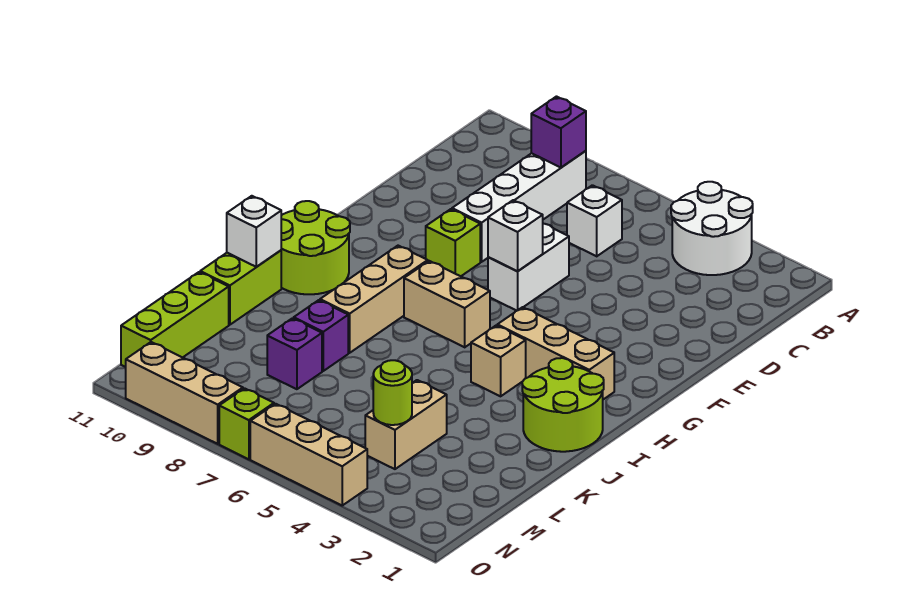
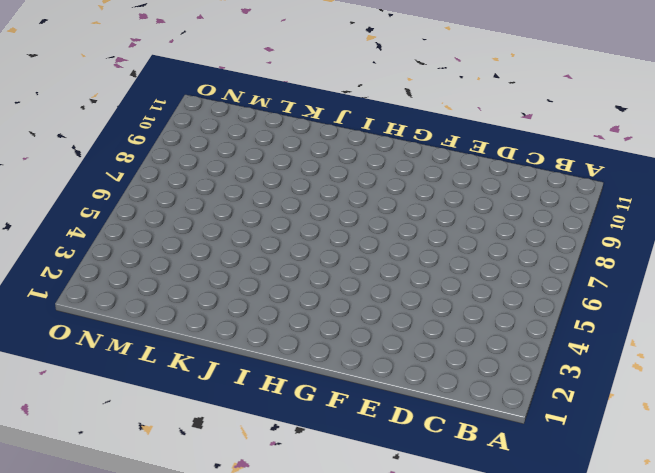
none -> white 2x2 round brick [671,182,753,275]
none -> white 1x4 brick [452,151,586,262]
none -> white 1x1 brick [567,185,622,256]

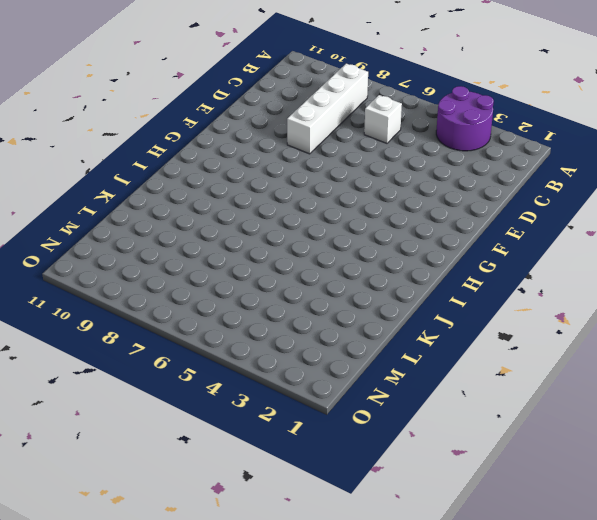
purple 2x2 round brick [436,86,494,151] -> white 2x2 round brick [671,182,753,275]
none -> white 1x2 brick [488,224,569,311]
none -> lime 1x1 brick [426,209,480,276]
none -> tan 1x3 brick [497,307,614,399]

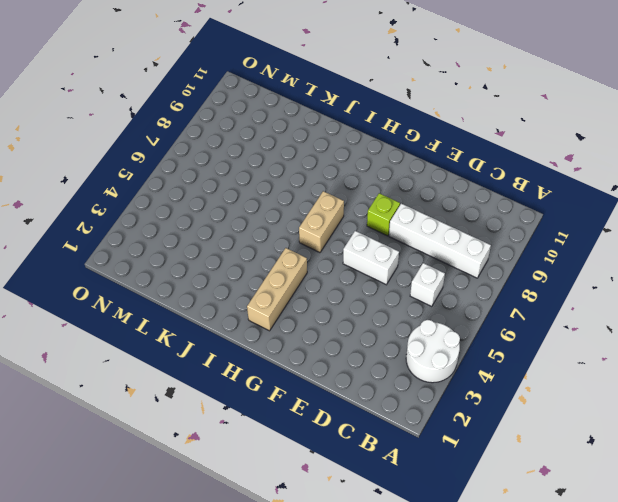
none -> tan 1x3 brick [320,246,428,353]
none -> lime 2x2 round brick [281,201,350,294]
none -> lime 2x2 round brick [522,358,604,452]

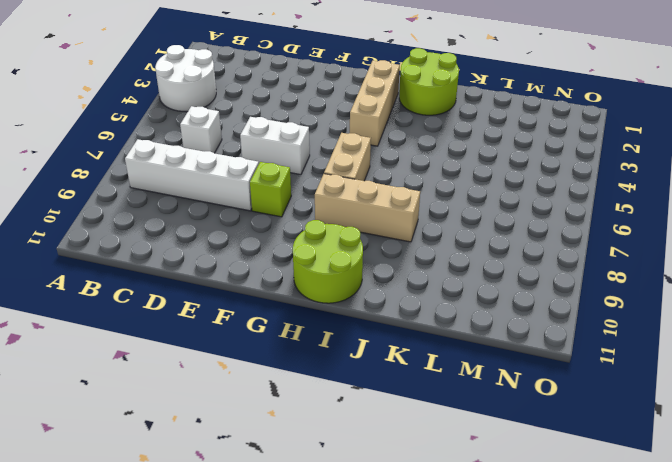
none -> tan 1x1 brick [471,325,526,396]
none -> lime 1x2 brick [200,250,281,325]
none -> purple 1x1 brick [294,300,348,371]

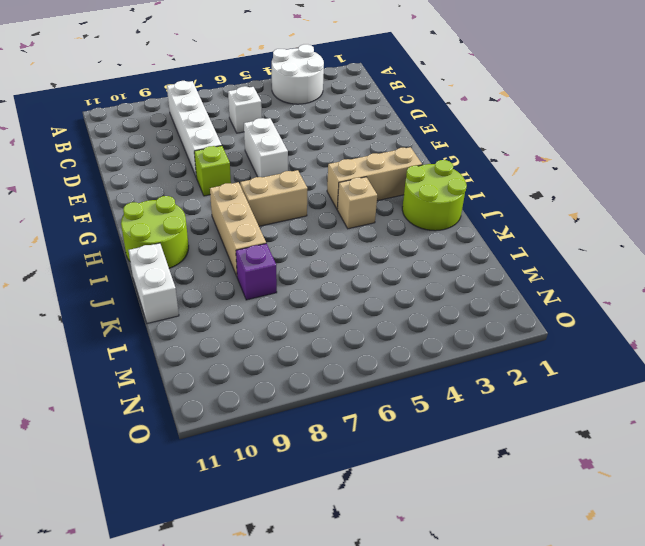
white 1x2 brick [129,243,179,323] -> lime 1x2 brick [200,250,281,325]
none -> tan 1x2 brick [365,380,447,469]
none -> purple 1x1 brick [267,318,322,389]
none -> lime 1x3 brick [121,272,229,367]

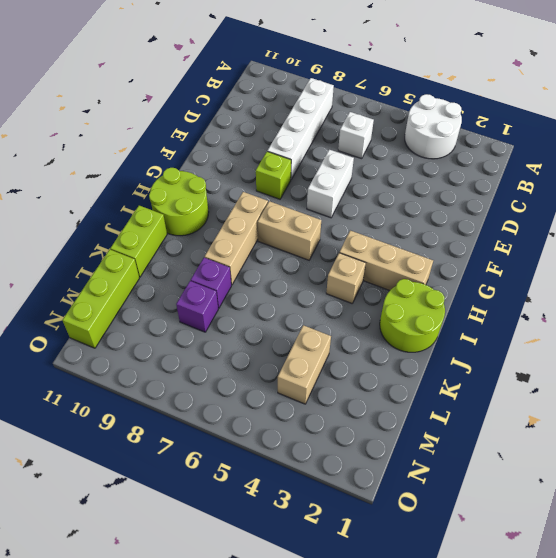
none -> tan 1x3 brick [250,404,367,505]
none -> lime 1x1 brick [219,388,274,459]
none -> tan 1x3 brick [126,342,243,444]

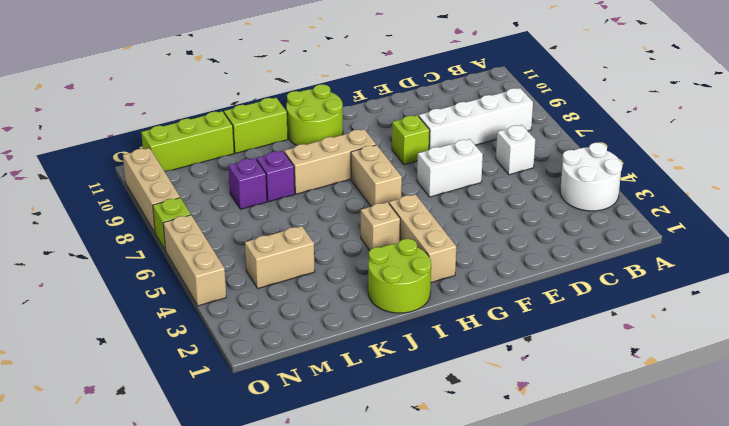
none -> purple 1x1 brick [531,97,586,168]
none -> white 1x1 brick [488,200,543,271]
none -> white 1x1 brick [227,196,281,267]

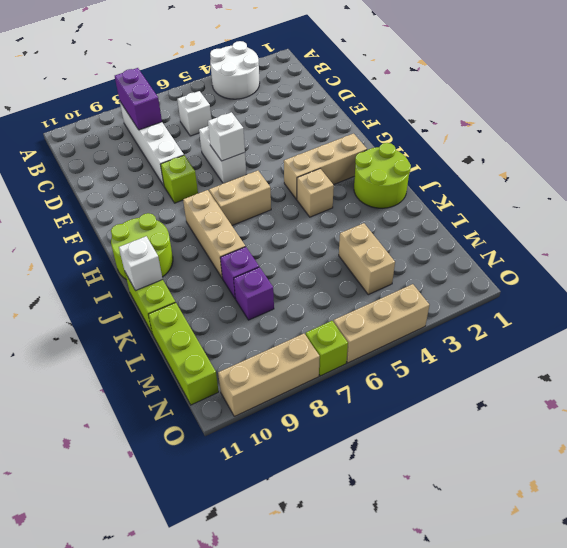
purple 1x2 brick [115,68,162,130] -> purple 1x1 brick [531,97,586,168]
none -> lime 1x1 round brick [373,360,412,425]

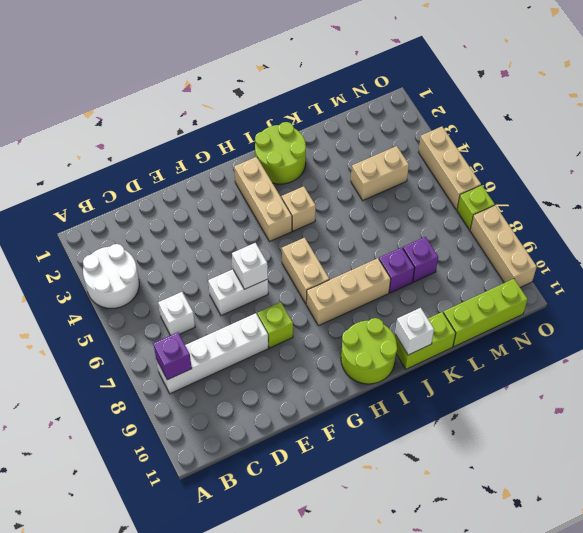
none -> lime 1x1 round brick [373,360,412,425]

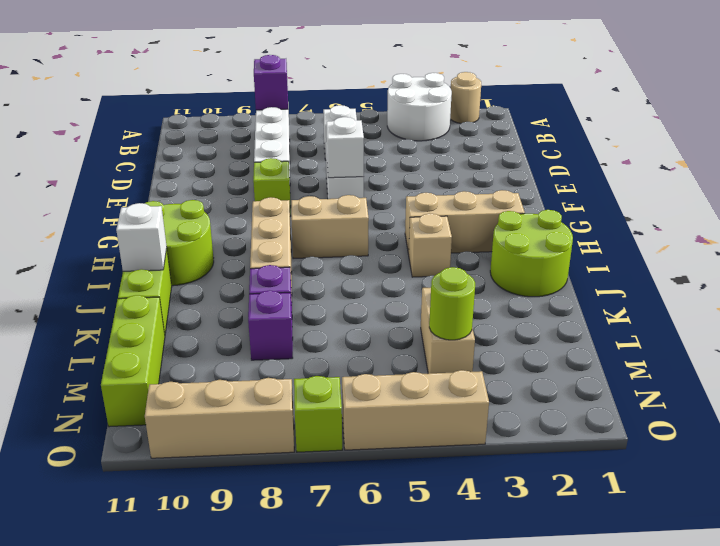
tan 1x1 round brick [450,72,481,123] -> none

